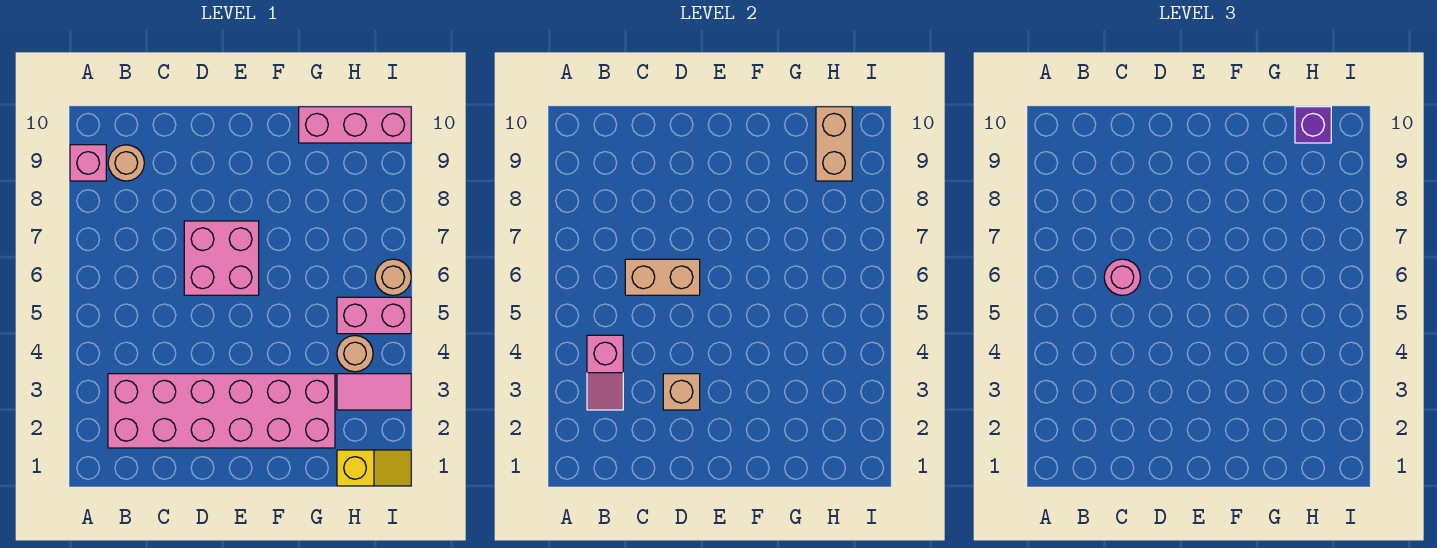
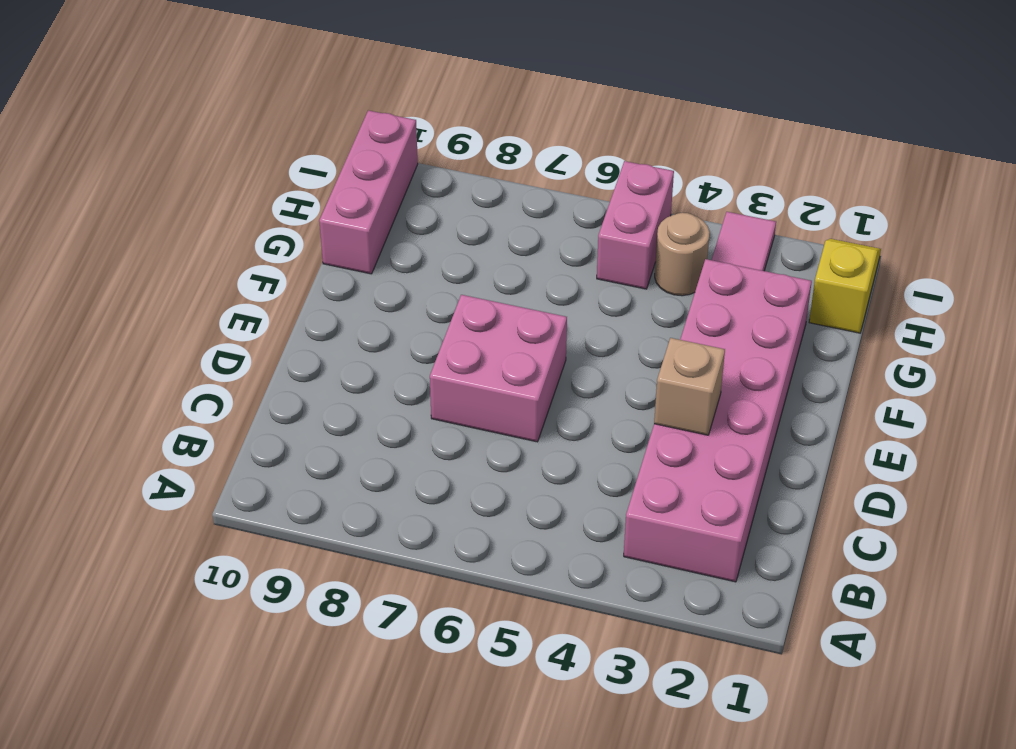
none -> pink 1x1 brick [70,145,106,181]
none -> tan 1x1 round brick [108,145,144,181]
none -> tan 1x1 round brick [375,259,411,295]

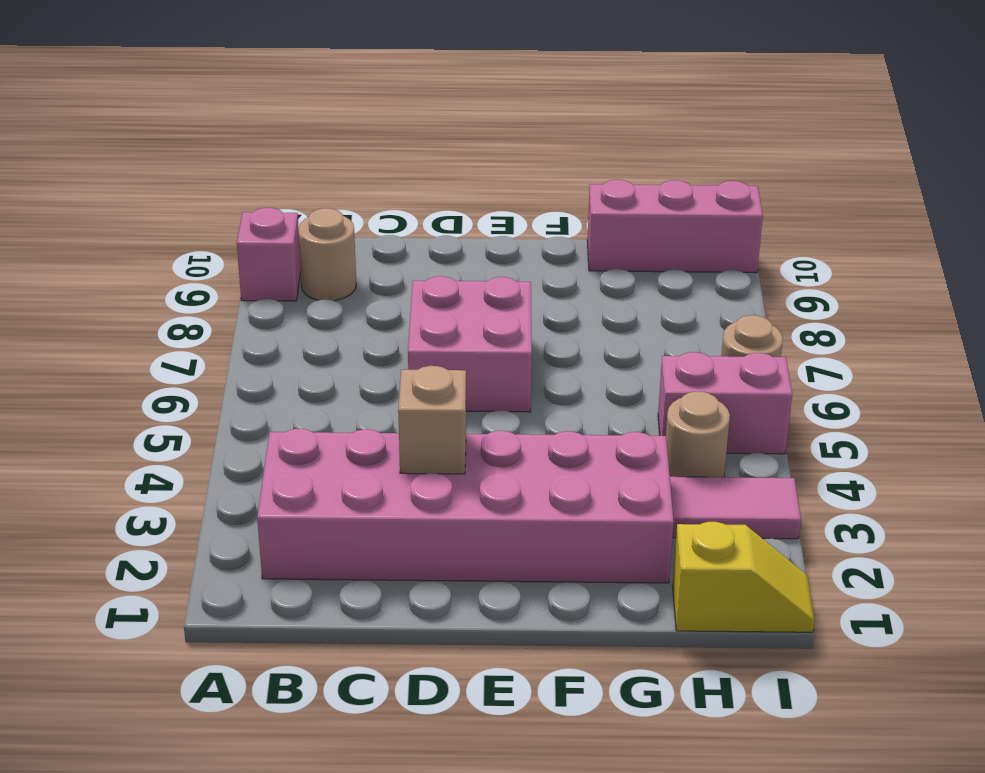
none -> pink 1x2 slope [587,335,623,410]
none -> tan 1x2 brick [625,259,700,295]
none -> tan 1x2 brick [816,107,852,181]

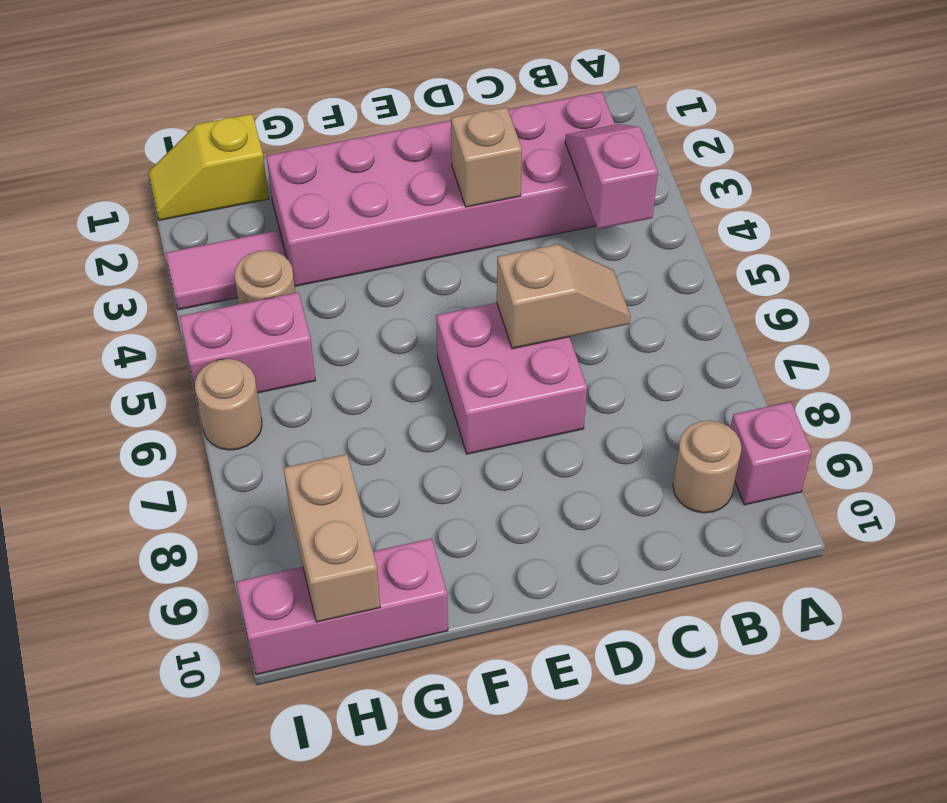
tan 1x2 slope [497,244,631,349] -> tan 1x2 brick [625,259,700,295]
none -> pink 1x1 round brick [1104,259,1141,295]
none -> purple 1x1 brick [1295,107,1331,143]

